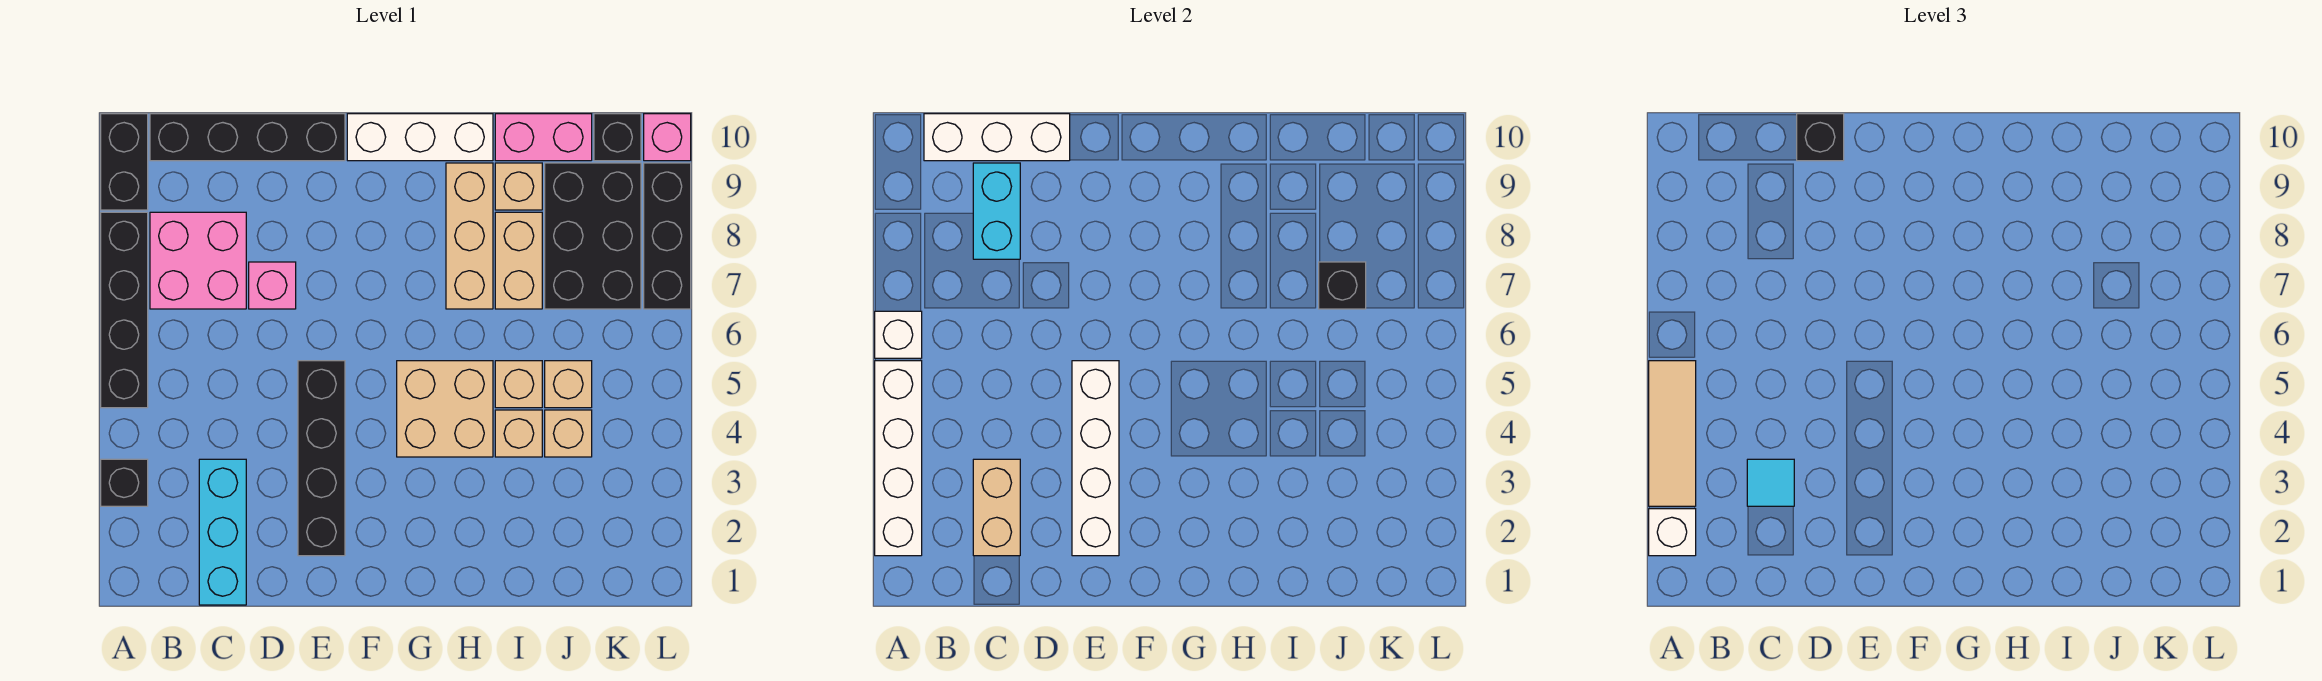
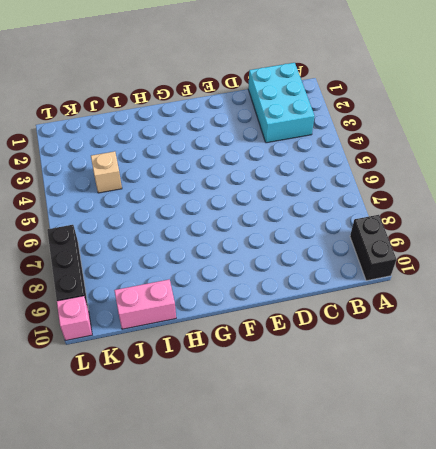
cyan 2x3 brick [248,63,315,143] -> cyan 1x3 brick [199,459,246,605]
none -> black 1x1 brick [101,459,148,506]
none -> black 1x4 brick [101,212,148,408]
none -> pink 2x2 brick [150,212,246,309]
none -> black 1x4 brick [150,114,345,161]

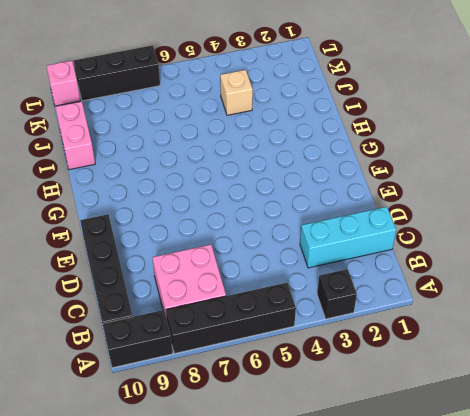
none -> pink 1x1 brick [249,262,296,309]
none -> black 1x4 brick [298,361,345,556]
none -> white 1x3 brick [347,114,493,161]
none -> tan 2x2 brick [397,361,493,457]

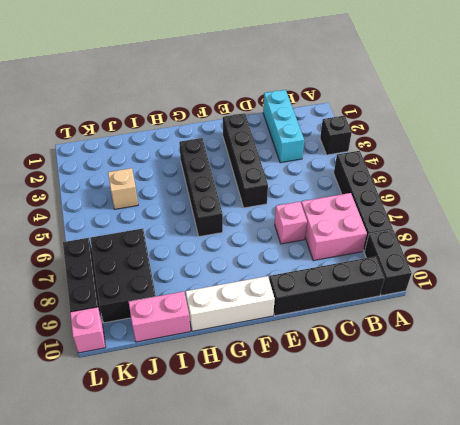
black 1x4 brick [179,138,223,237] -> tan 2x2 brick [397,361,493,457]
none -> tan 1x3 brick [446,163,493,309]
none -> tan 1x1 brick [495,410,542,457]
none -> tan 1x1 brick [495,361,542,408]
none -> tan 1x2 brick [495,212,542,309]

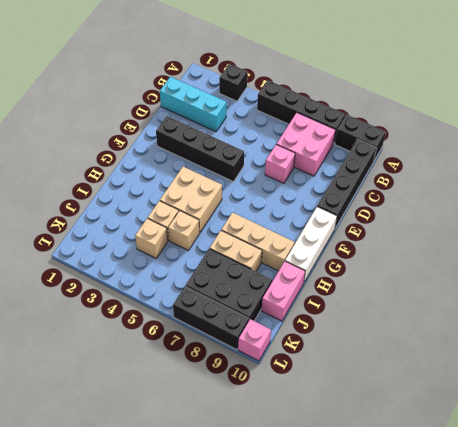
none -> tan 1x1 brick [495,163,542,210]
none -> tan 1x1 brick [545,361,592,408]
none -> black 1x1 brick [594,114,641,161]
none -> white 1x4 brick [875,361,922,556]

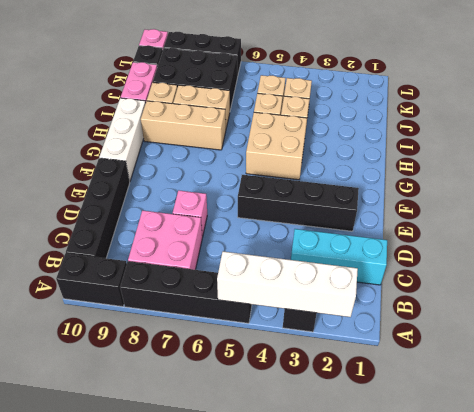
none -> white 1x1 brick [875,311,922,358]
none -> white 1x3 brick [924,114,1070,161]
none -> tan 1x2 brick [973,459,1020,556]
none -> cyan 1x2 brick [973,163,1020,259]

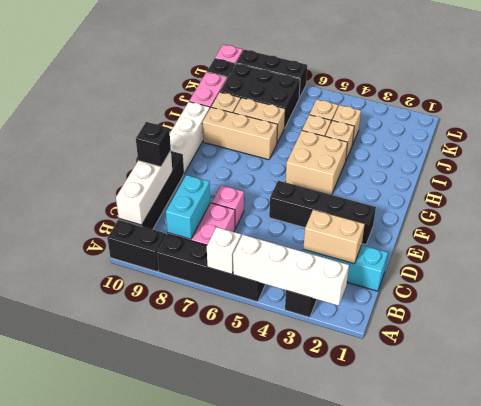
cyan 1x2 brick [166,175,210,239] -> cyan 1x2 brick turned to [973,163,1020,259]
none -> white 1x4 brick [1072,361,1119,556]
none -> black 1x1 brick [1319,262,1366,309]
none -> white 1x1 brick [1649,509,1696,556]
none -> tan 1x3 tile [1649,361,1696,506]

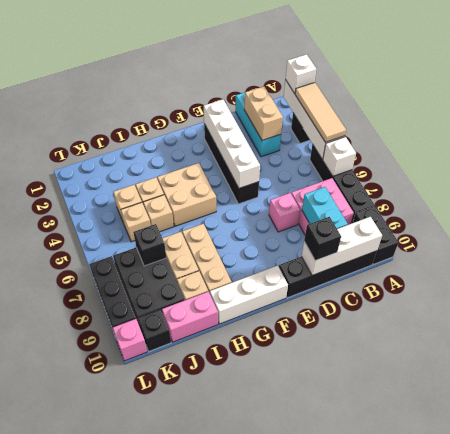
none -> cyan 1x1 tile [1747,459,1794,506]

